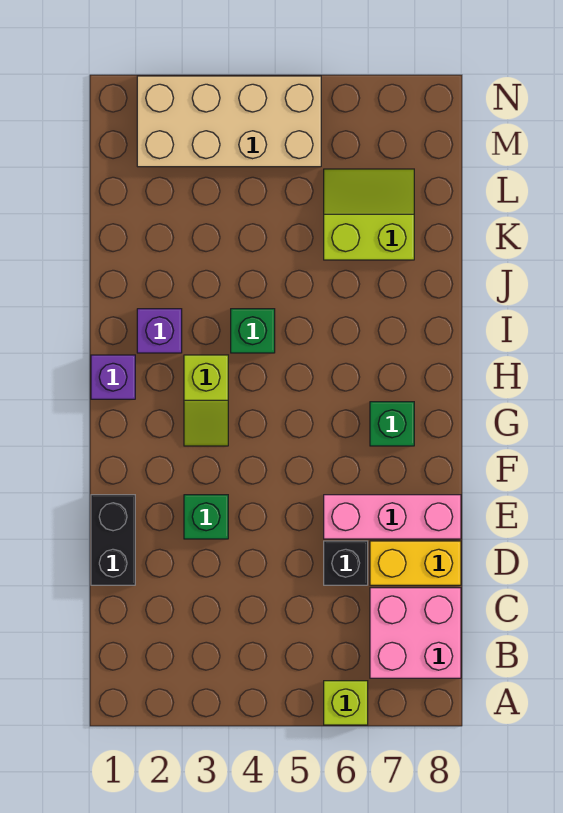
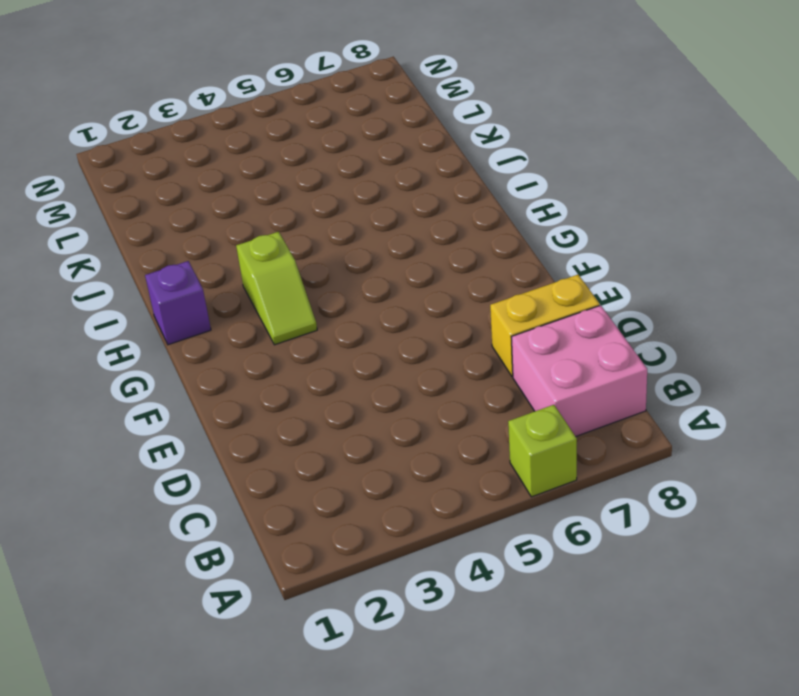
none -> black 1x2 brick [91,495,135,585]
none -> black 1x1 brick [324,541,368,585]
none -> green 1x1 brick [184,495,228,539]

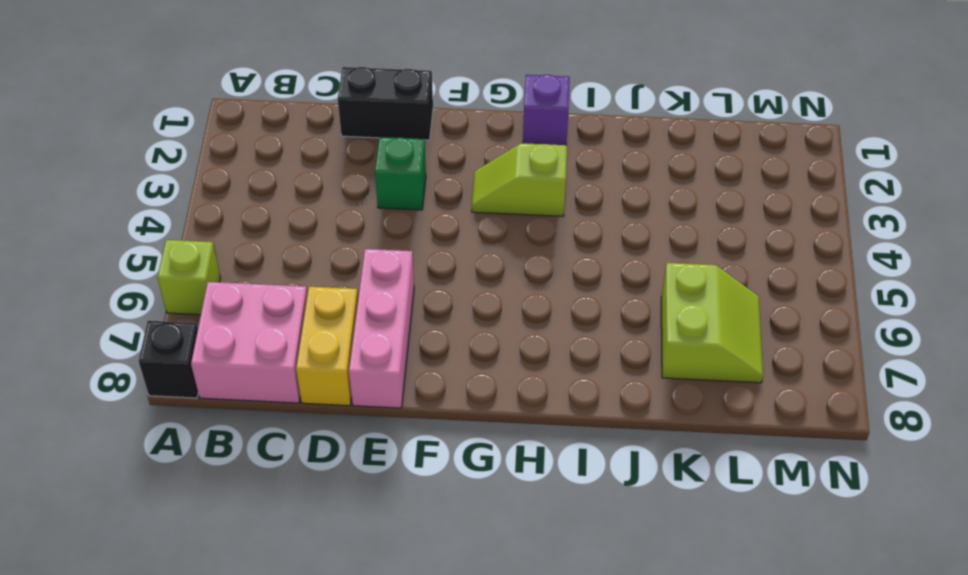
black 1x1 brick [139,321,198,398] -> black 1x1 brick moved to [324,541,368,585]
none -> green 1x1 brick [370,402,414,446]
none -> purple 1x1 brick [137,309,182,353]
none -> green 1x1 brick [231,309,275,353]

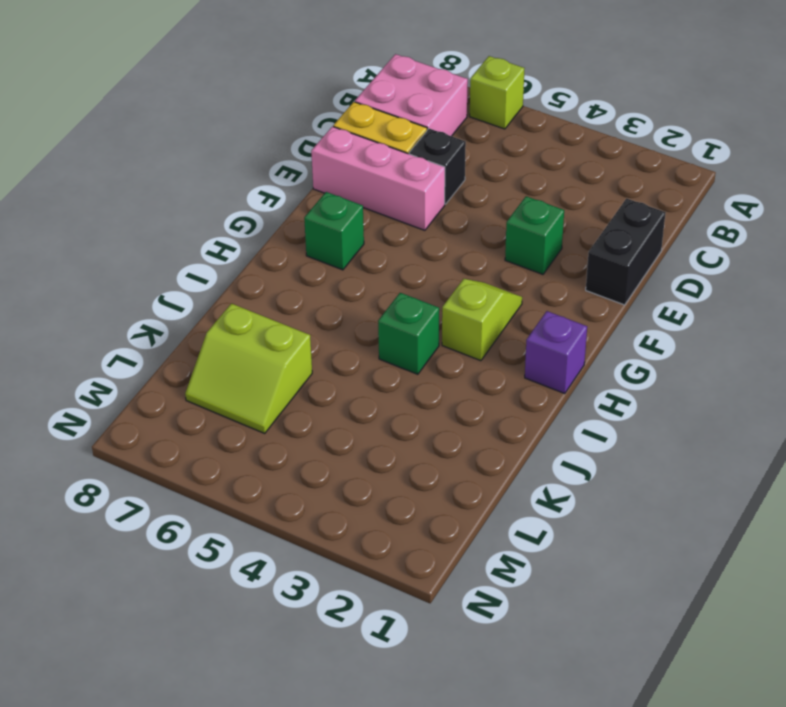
none -> purple 1x1 brick [137,309,182,353]
none -> tan 2x4 brick [137,76,321,167]

